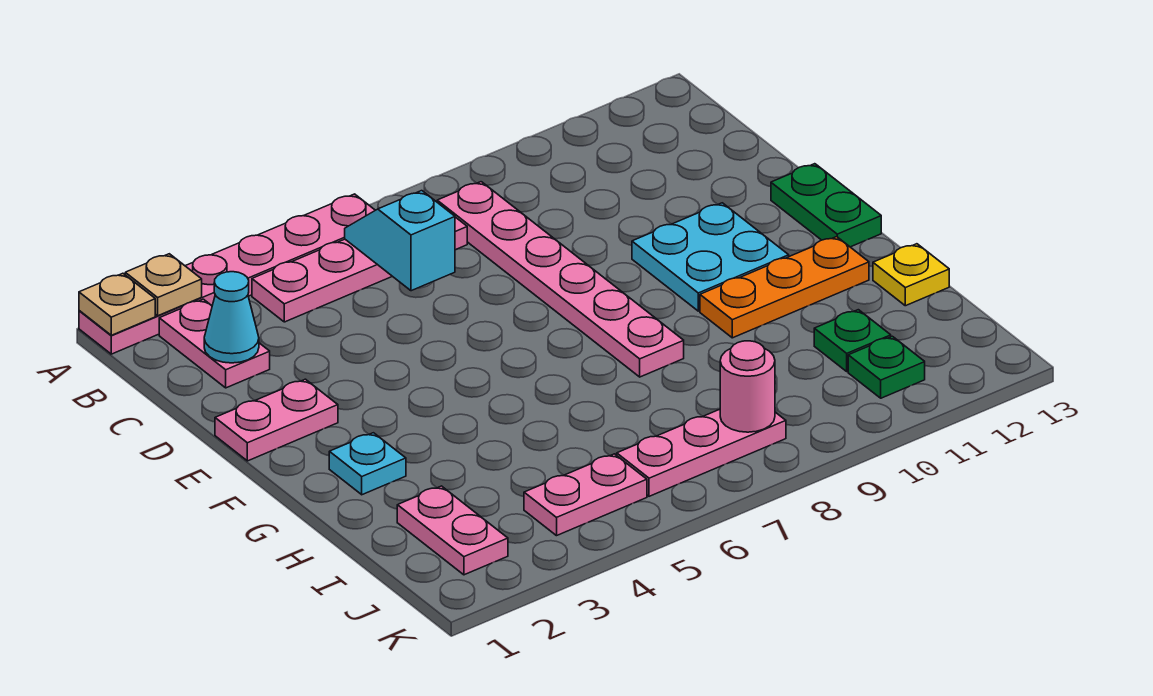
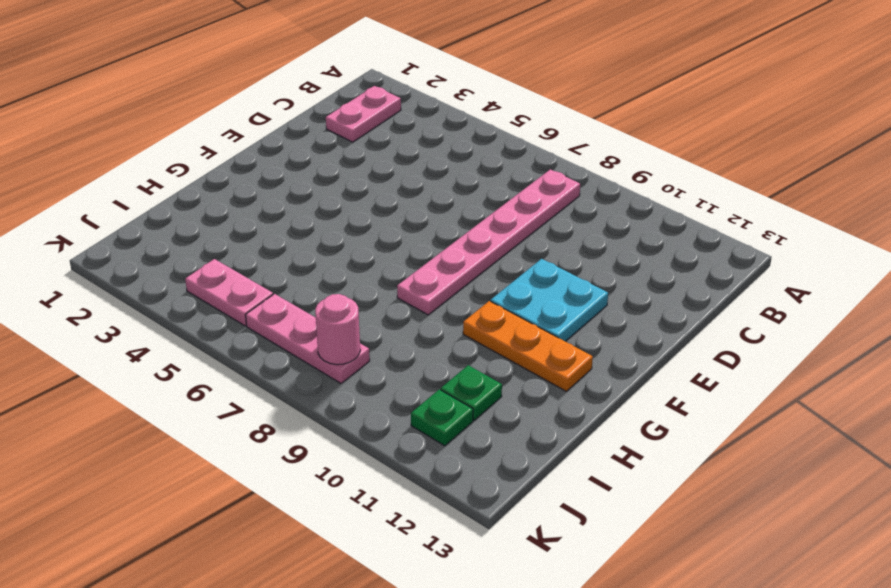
none -> pink 1x6 plate [79,194,375,354]
none -> pink 1x4 plate [252,217,467,322]
none -> pink 1x2 plate [215,379,338,461]

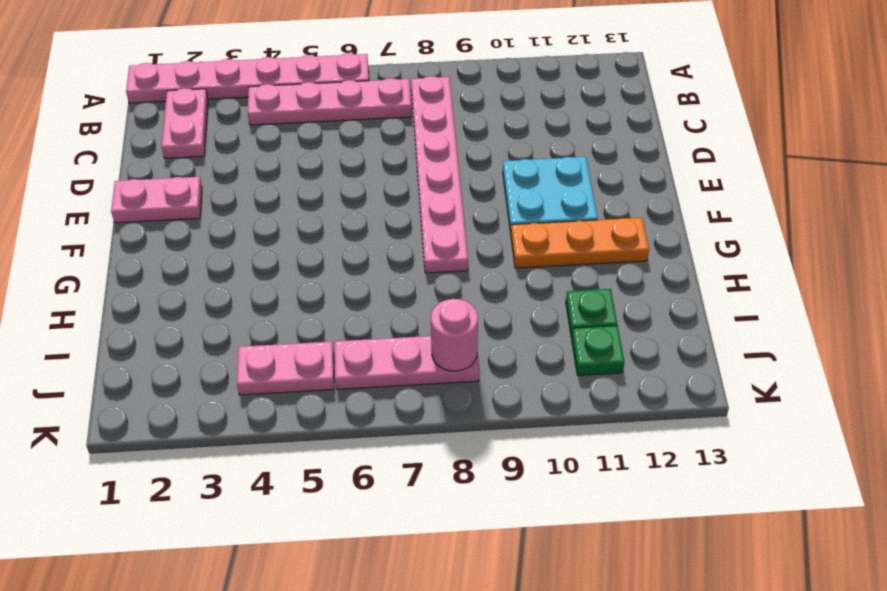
none -> green 1x2 plate [771,164,881,247]
none -> cyan 1x1 plate [329,433,406,495]
none -> yellow 1x1 plate [873,244,949,306]

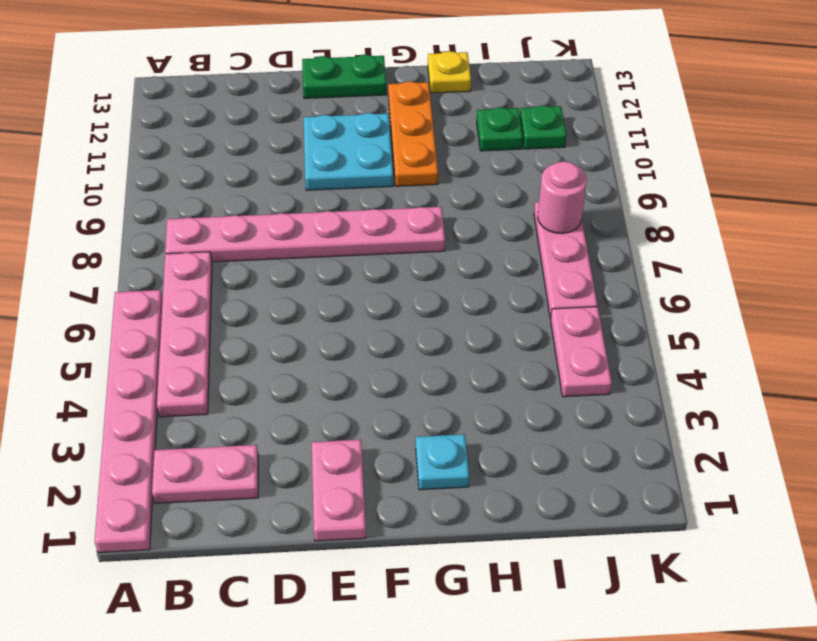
none -> pink 1x2 plate [397,486,508,575]
none -> tan 1x1 plate [79,273,155,335]
none -> tan 1x1 plate [125,254,202,316]

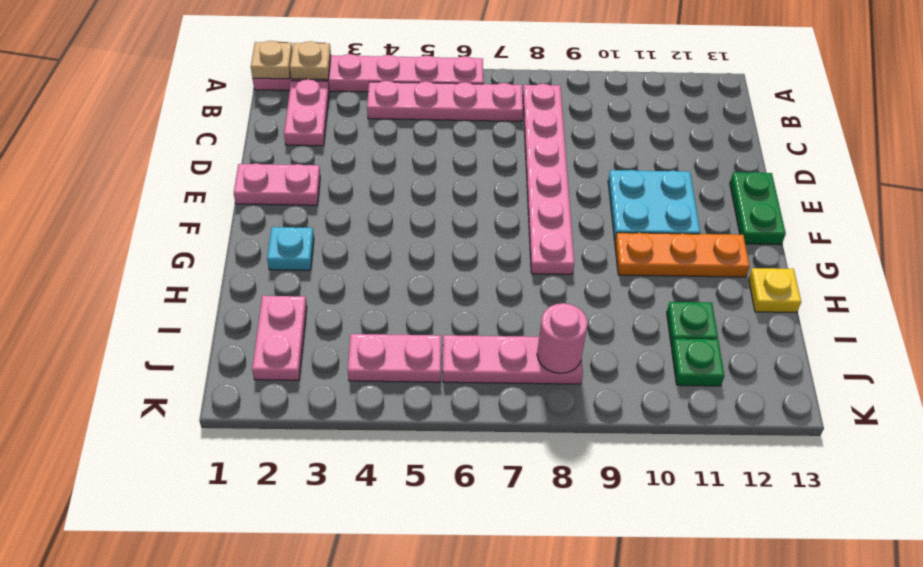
none -> cyan 1x2 slope [345,191,455,291]
none -> cyan 1x1 cone [204,272,259,363]

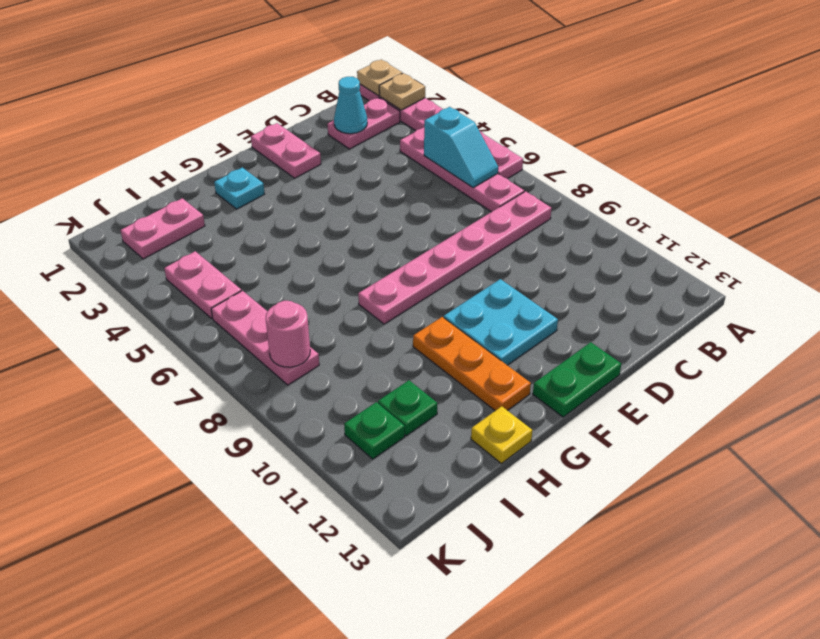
cyan 1x2 slope [424,107,498,187] -> cyan 1x2 slope turned to [345,191,455,291]

